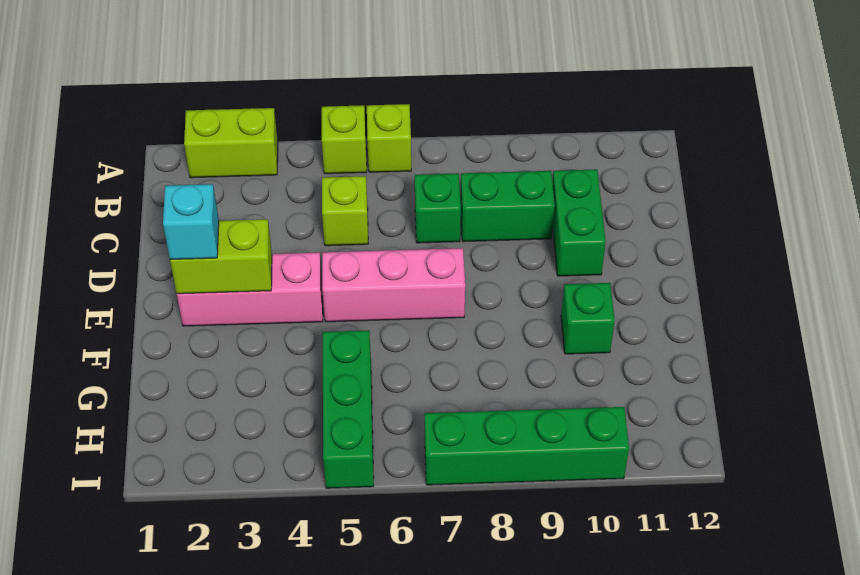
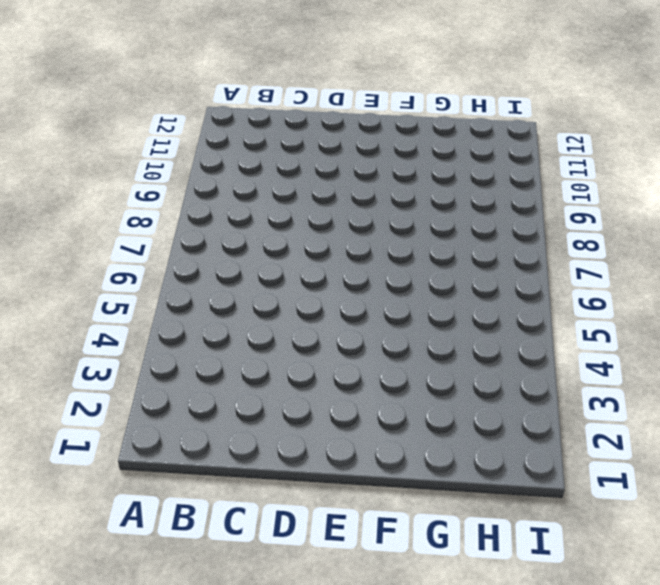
none -> lime 1x2 brick [184,108,278,178]
none -> lime 1x1 brick [322,105,367,174]
none -> lime 1x1 brick [367,104,411,172]

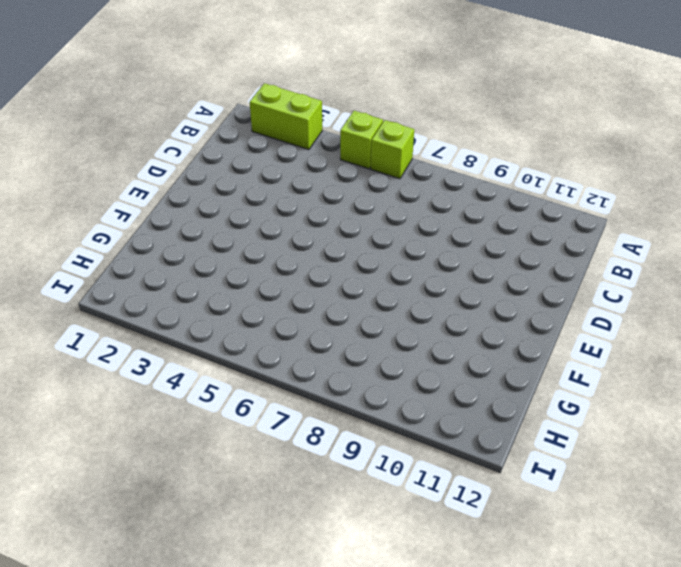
none -> lime 1x1 brick [322,176,368,246]
none -> green 1x1 brick [415,173,461,243]
none -> green 1x2 brick [460,171,555,242]

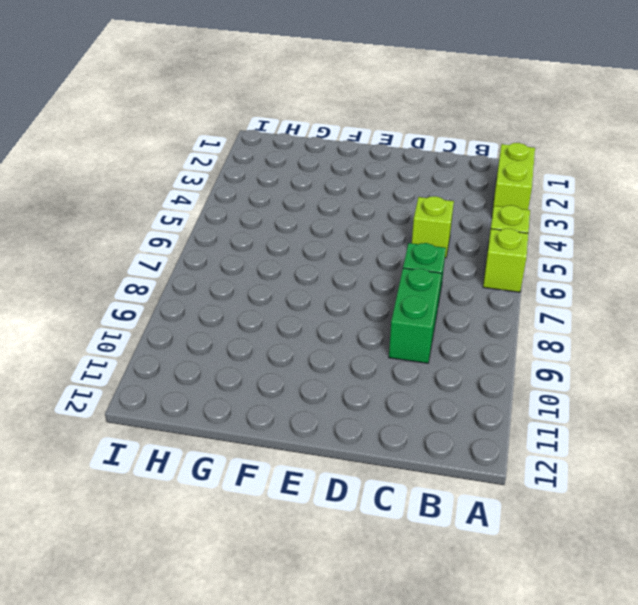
none -> green 1x2 brick [552,169,606,276]
none -> pink 1x3 brick [177,252,323,326]
none -> pink 1x3 brick [322,248,465,322]

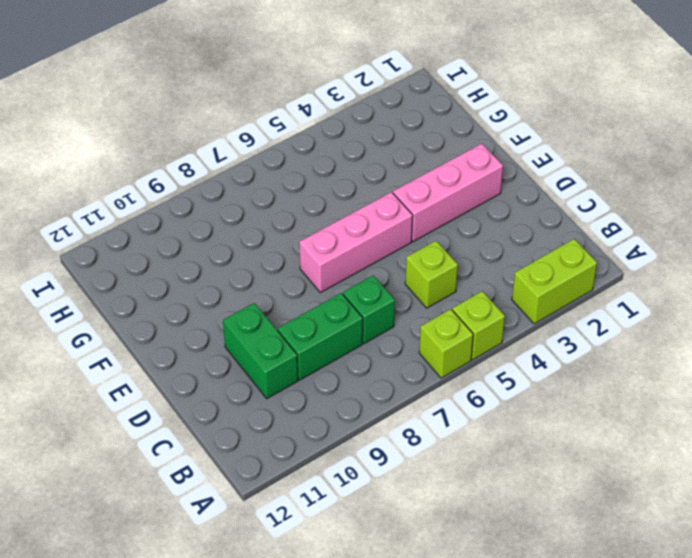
none -> green 1x1 brick [561,283,615,354]
none -> green 1x3 brick [323,330,374,488]
none -> green 1x4 brick [424,407,629,485]

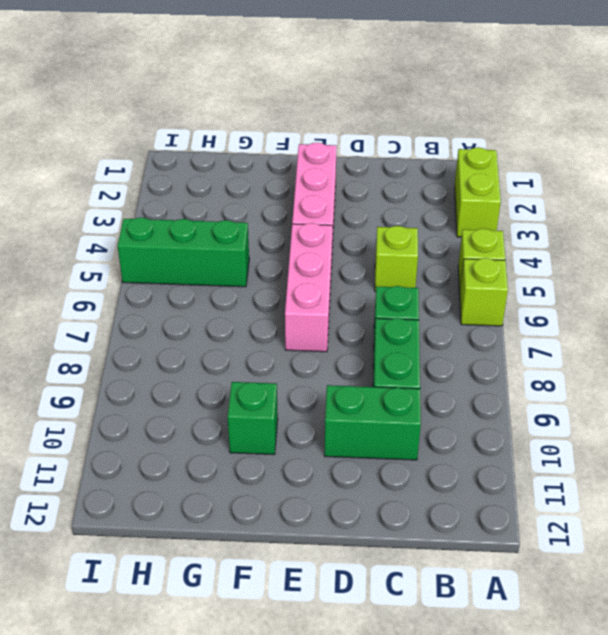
none -> green 1x4 brick [424,407,629,485]
none -> lime 1x2 brick [170,219,272,294]
none -> cyan 1x1 brick [163,184,219,260]

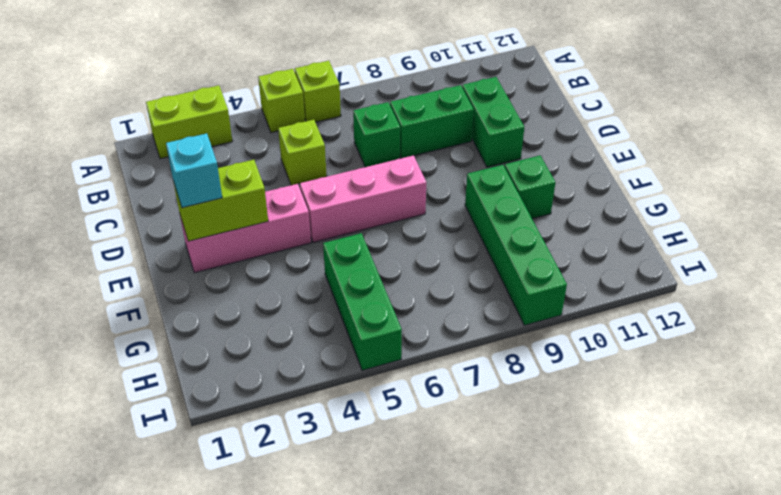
green 1x4 brick [465,165,567,325] -> green 1x4 brick turned to [424,407,629,485]

